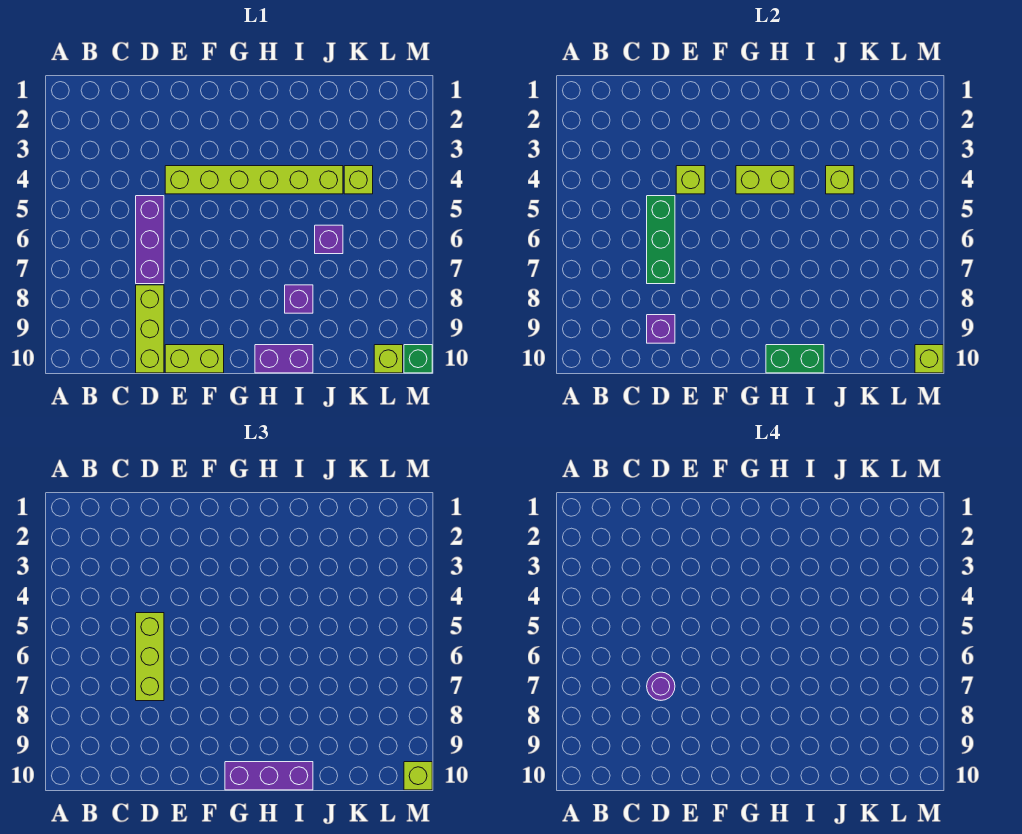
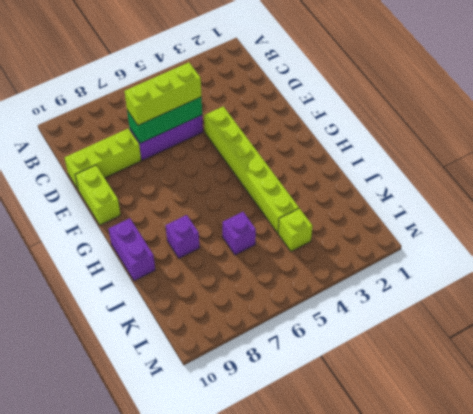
none -> lime 1x1 brick [374,345,403,373]
none -> green 1x1 brick [404,345,432,373]
none -> purple 1x1 brick [647,315,675,343]

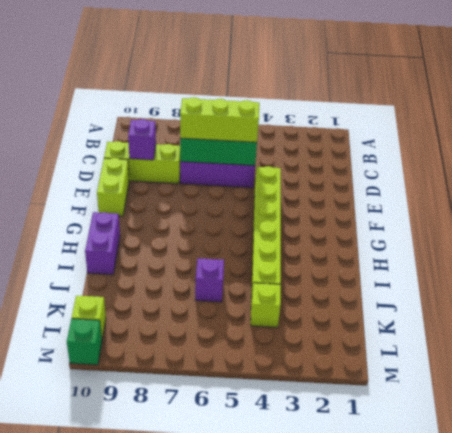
none -> purple 1x1 brick [285,285,313,313]
none -> lime 1x1 brick [676,166,705,194]
none -> lime 1x2 brick [736,166,794,194]

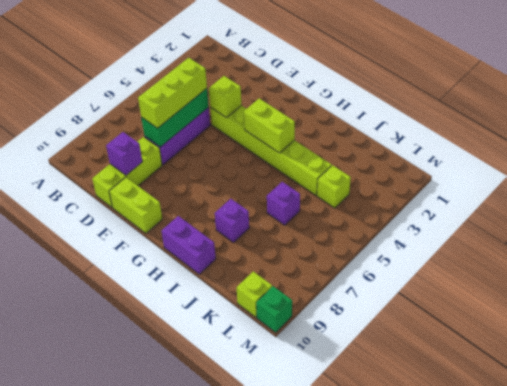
none -> green 1x2 brick [766,345,824,373]
none -> lime 1x1 brick [826,166,854,194]
none -> lime 1x1 brick [915,345,943,373]

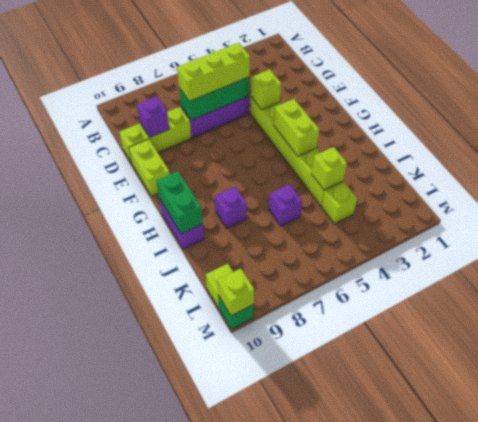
none -> purple 1x3 brick [225,762,313,790]
none -> lime 1x1 brick [404,762,432,790]
none -> purple 1x1 round brick [647,672,675,700]

